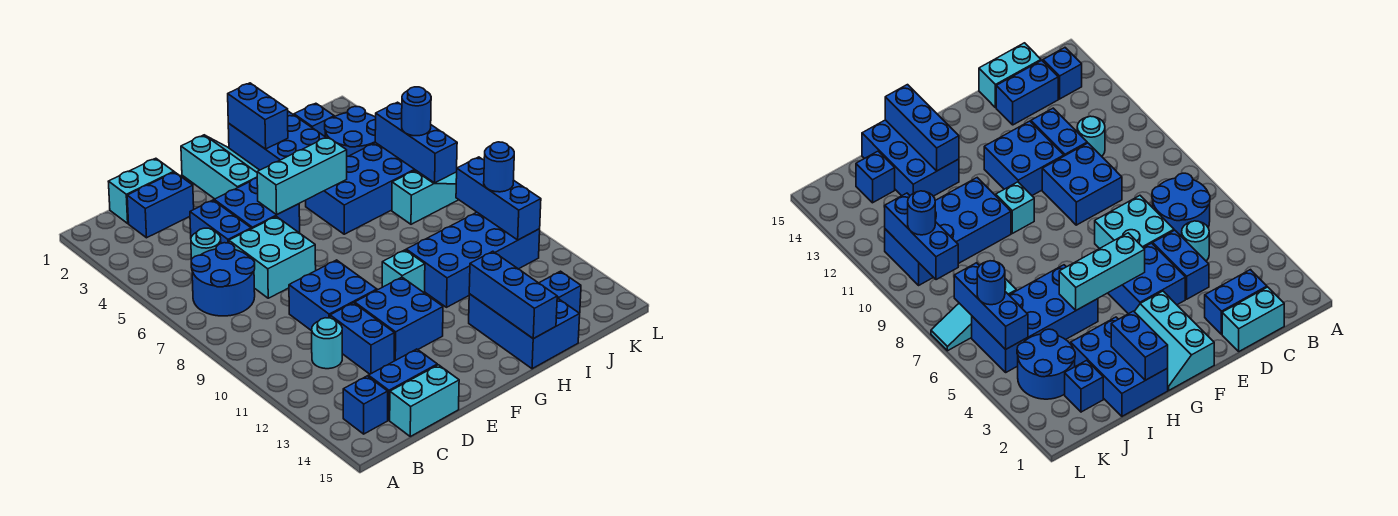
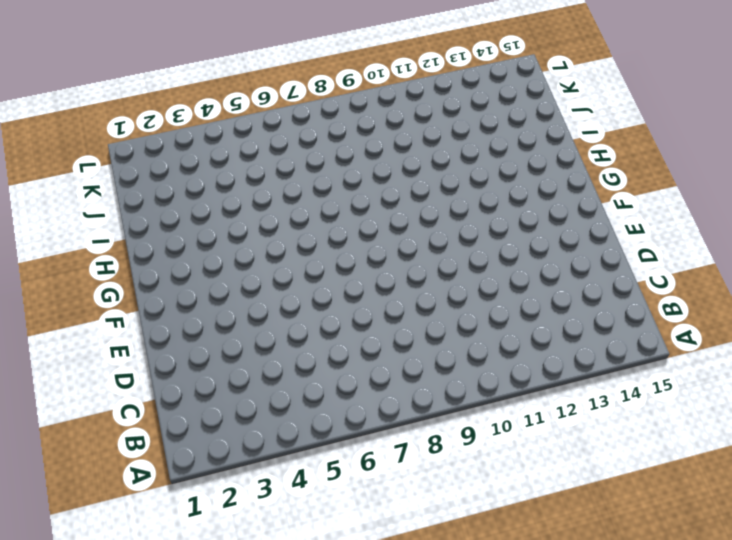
none -> blue 2x2 round brick [191,243,255,316]
none -> blue 1x1 brick [343,376,388,434]
none -> cyan 1x2 brick [108,158,174,223]
none -> blue 1x2 brick [127,172,194,238]

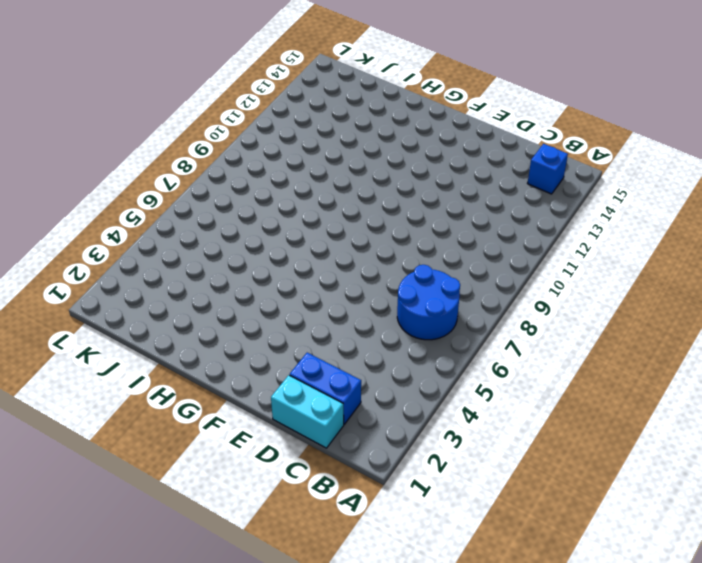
none -> cyan 1x1 round brick [191,228,221,259]
none -> cyan 1x1 round brick [312,318,342,369]
none -> blue 1x2 brick [368,349,437,420]
none -> cyan 1x2 brick [390,365,459,436]

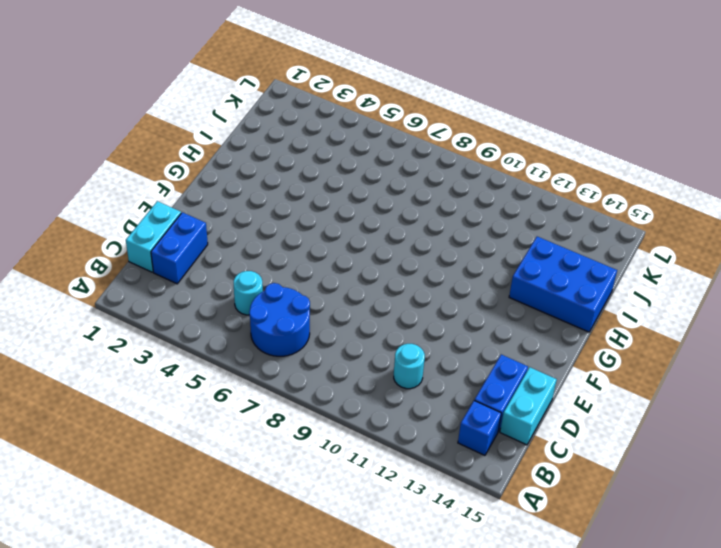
none -> blue 1x2 brick [190,200,251,243]
none -> cyan 2x2 brick [229,216,316,298]
none -> blue 2x2 brick [289,260,377,331]
none -> blue 1x2 brick [330,303,395,374]

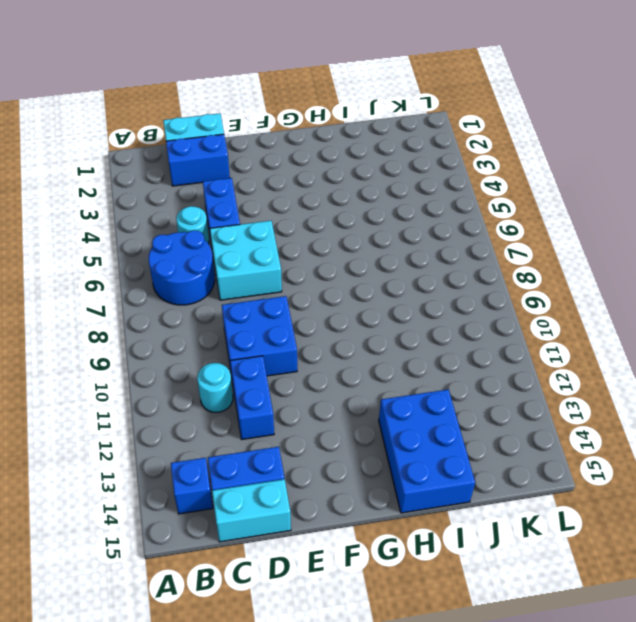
none -> blue 2x2 brick [214,178,300,233]
none -> blue 2x2 brick [355,277,443,361]
none -> cyan 2x3 slope [181,135,259,199]
none -> cyan 1x1 brick [382,250,425,292]

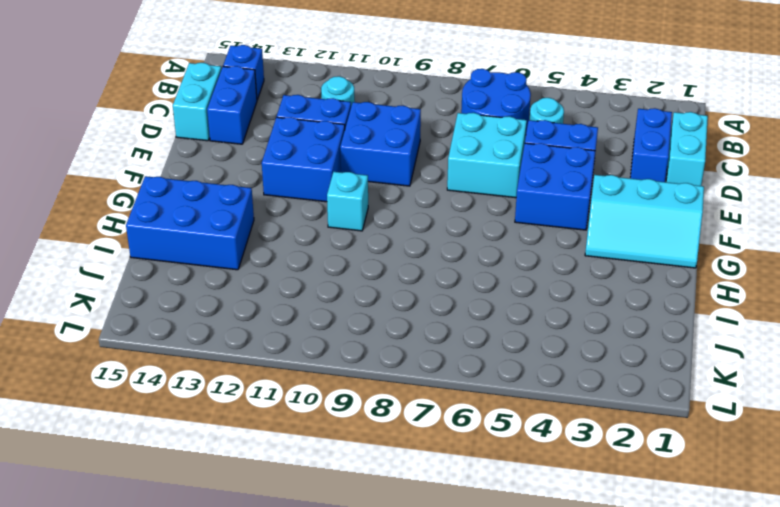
none -> blue 2x3 brick [228,111,326,170]
none -> blue 2x4 brick [306,143,415,234]
none -> blue 2x4 brick [406,212,540,307]
none -> blue 1x1 brick [294,103,334,136]

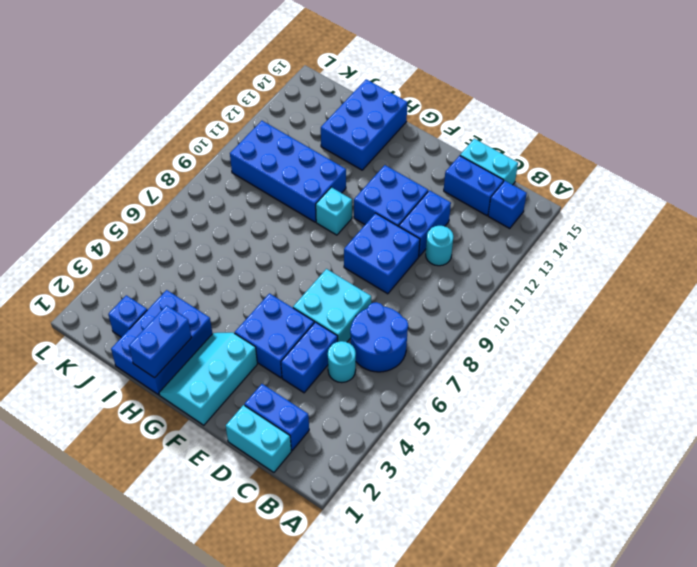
none -> blue 2x4 brick [306,143,415,234]
none -> blue 2x2 round brick [325,107,376,156]
none -> cyan 1x3 slope [392,170,459,224]
none -> blue 1x1 brick [539,271,581,313]

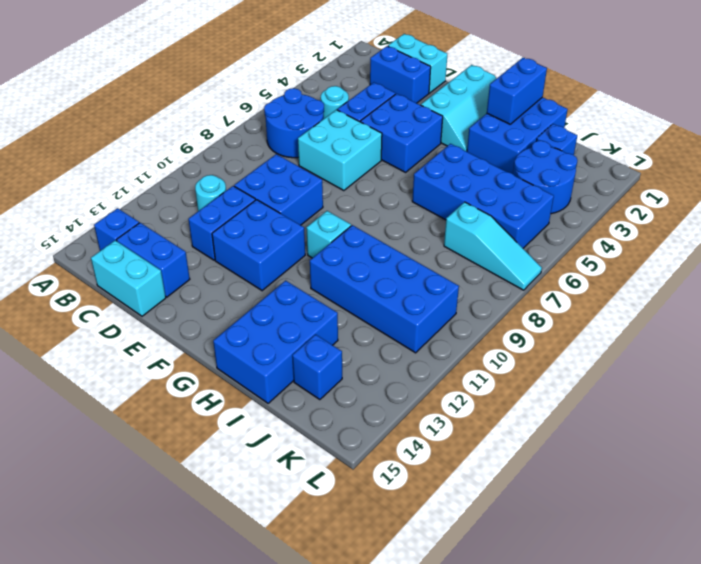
none -> cyan 1x3 brick [257,137,347,215]
none -> blue 1x3 brick [469,251,557,339]
none -> blue 1x3 brick [375,102,457,183]
none -> blue 1x3 brick [456,157,541,240]

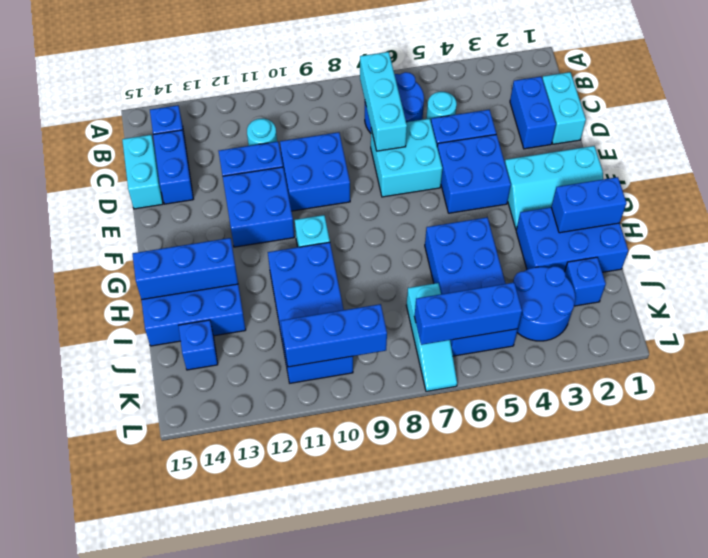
cyan 1x3 brick [360,52,407,151] -> cyan 1x3 brick moved to [257,137,347,215]
none -> blue 1x1 round brick [402,87,431,136]
none -> blue 1x1 round brick [484,142,514,192]

